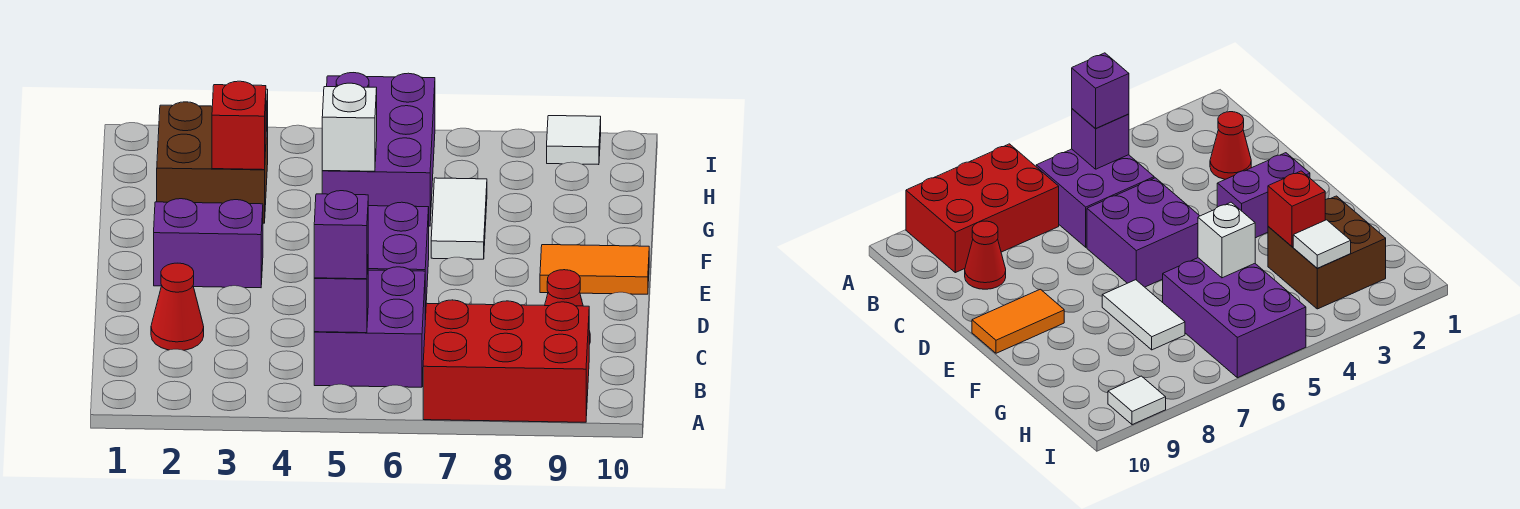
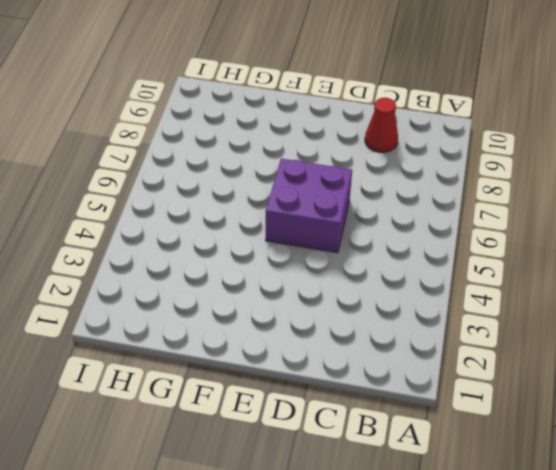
none -> red 2x3 brick [423,300,589,422]
none -> purple 2x2 brick [314,267,425,387]
none -> red 1x1 cone [151,263,204,350]

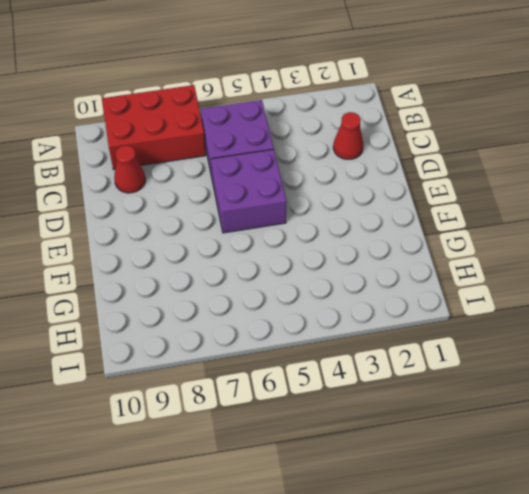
none -> purple 1x2 brick [154,199,263,288]
none -> orange 1x2 tile [540,245,649,294]
none -> white 1x2 tile [431,178,487,259]

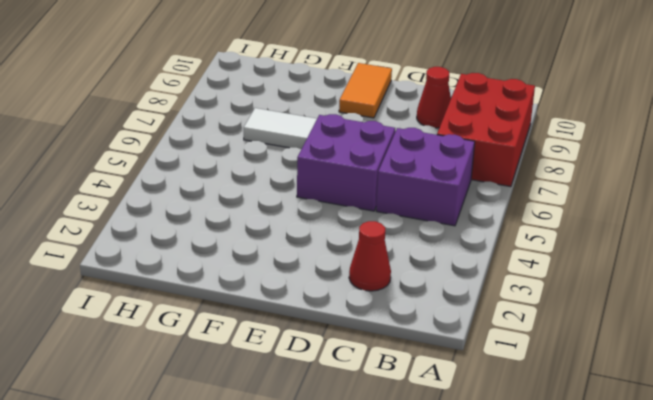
none -> purple 1x2 brick [154,199,263,288]
none -> brown 2x2 brick [157,102,268,223]
none -> purple 2x3 brick [322,73,435,226]

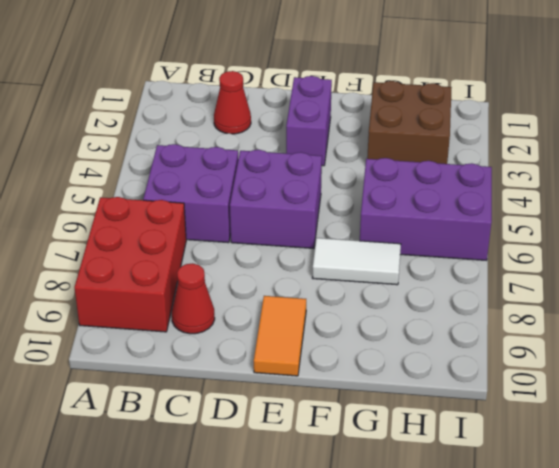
none -> white 1x1 tile [547,116,601,165]
none -> purple 1x1 brick [314,268,368,333]
none -> red 1x1 brick [212,81,266,170]

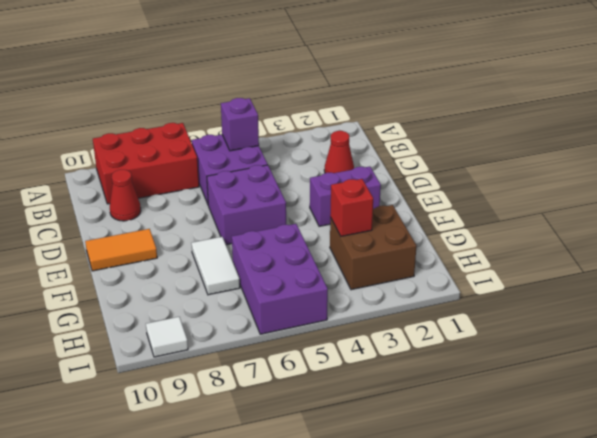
none -> white 1x1 brick [322,83,377,171]
none -> white 1x1 tile [1293,220,1351,268]
none -> purple 1x1 brick [314,191,368,279]

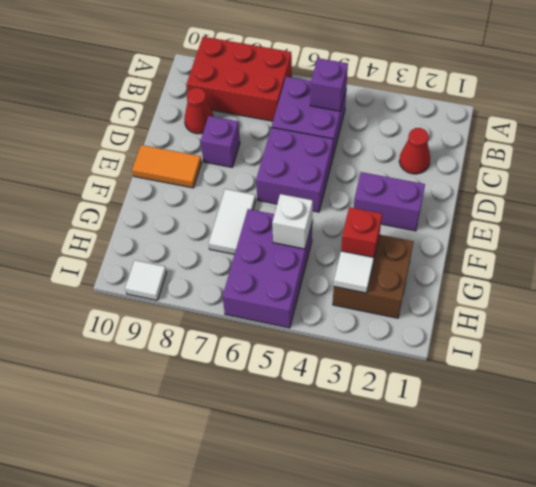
purple 1x1 brick [201,116,240,167] -> purple 1x1 brick moved to [314,191,368,279]

